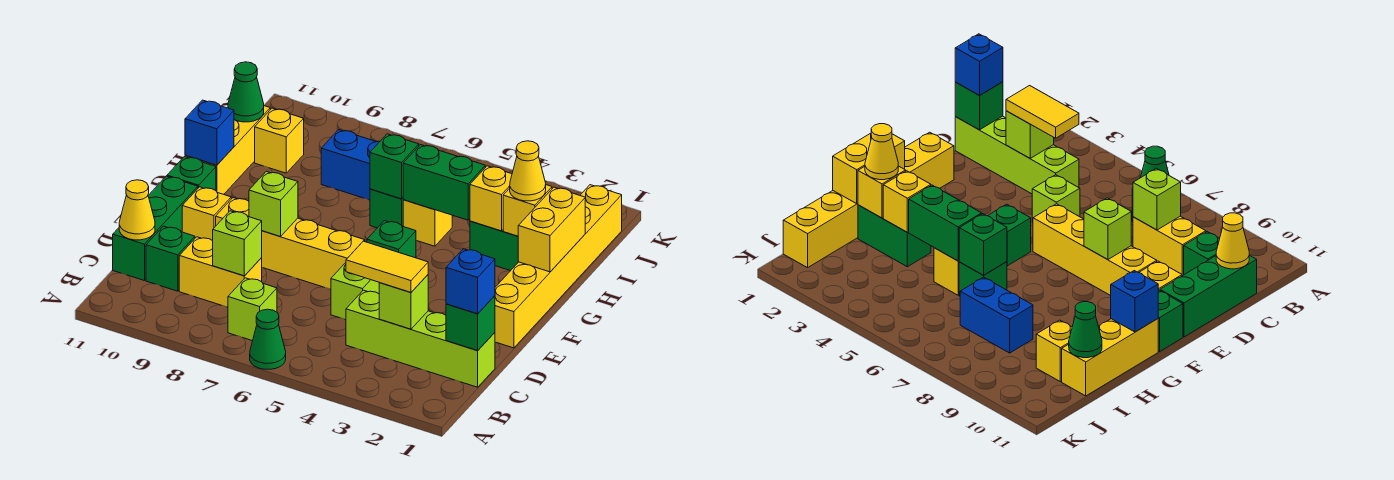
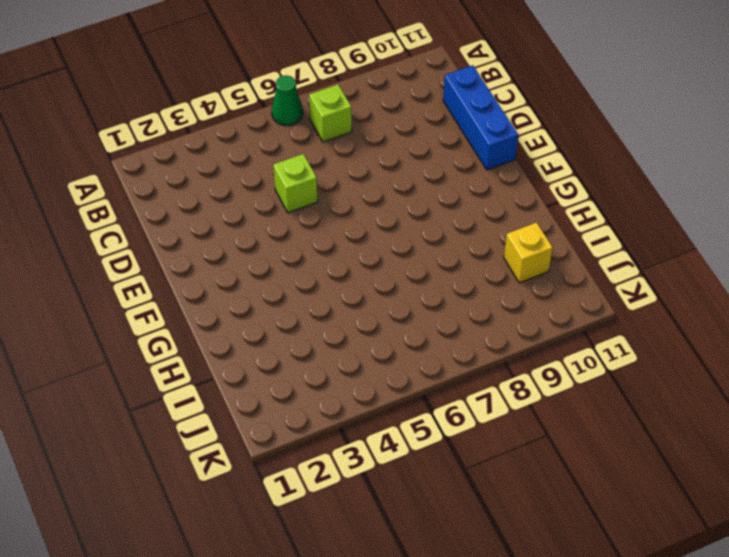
blue 1x3 brick [443,65,518,170] -> green 1x3 brick [113,176,198,281]
none -> lime 1x4 brick [346,290,495,387]
none -> yellow 1x2 brick [179,237,262,307]
none -> green 1x1 brick [146,226,195,291]
none -> yellow 1x6 brick [495,185,622,348]

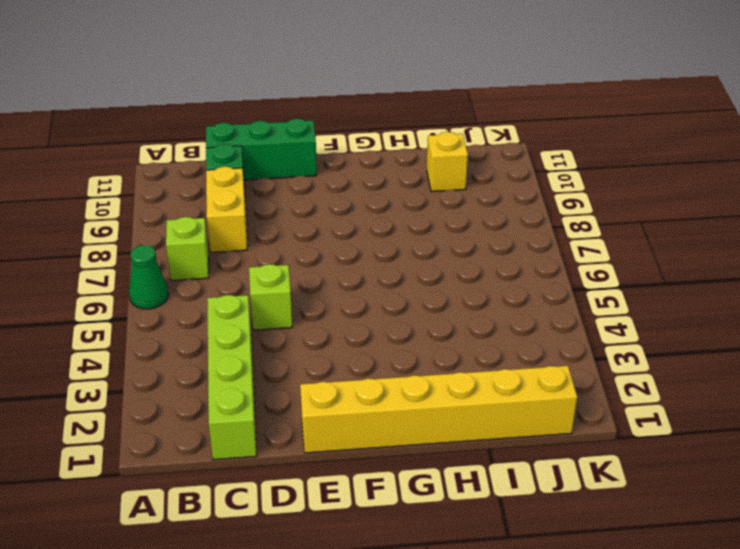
none -> yellow 1x4 brick [216,198,365,289]
none -> yellow 1x1 brick [182,187,231,241]
none -> green 1x1 brick [367,221,416,258]
none -> green 1x1 brick [167,157,216,191]

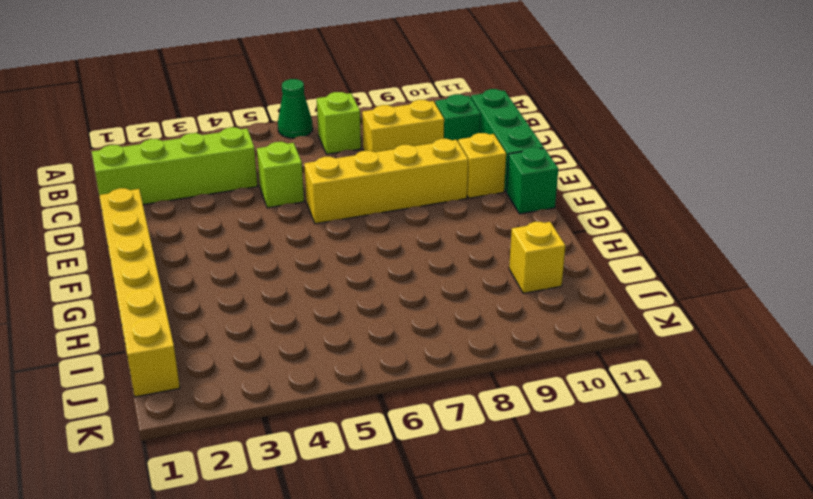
none -> green 1x1 brick [367,221,416,258]
none -> yellow 1x3 brick [185,106,270,194]
none -> green 1x2 brick [470,221,518,271]
none -> yellow 1x1 brick [403,200,452,246]

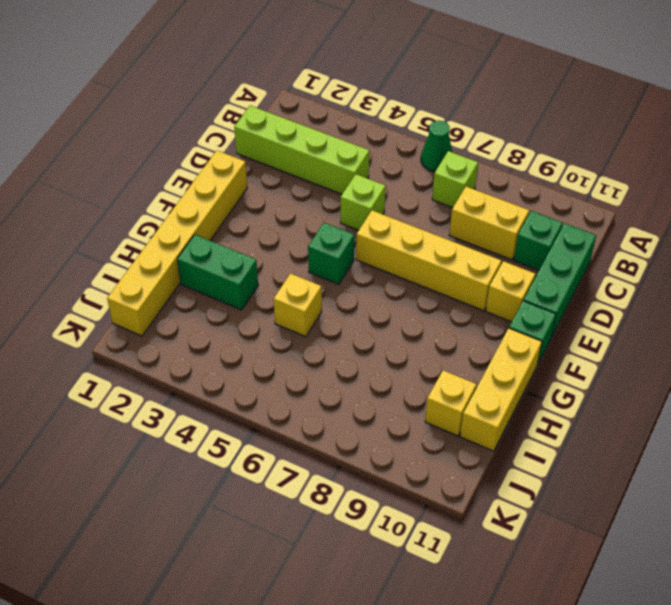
none -> green 1x1 brick [370,189,403,228]
none -> blue 1x2 brick [321,130,379,200]
none -> green 1x1 brick [446,296,495,350]
none -> lime 1x1 brick [379,275,428,329]

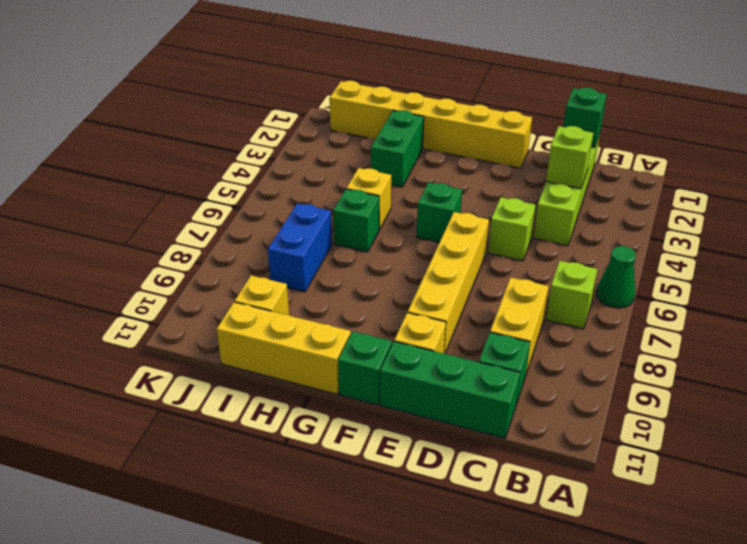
none -> lime 1x1 brick [213,211,262,276]
none -> yellow 1x1 cone [119,180,155,240]
none -> lime 1x1 brick [249,171,298,236]
none -> yellow 1x2 brick [518,187,585,272]

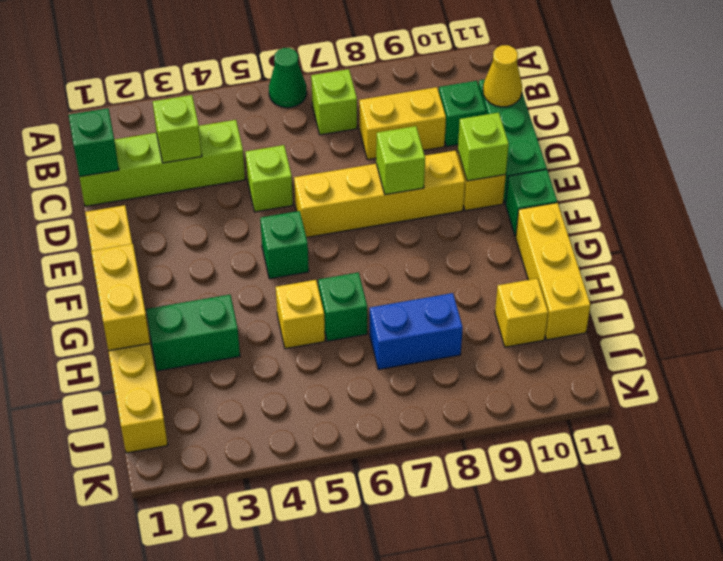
lime 1x1 brick [458,113,509,181] -> lime 1x1 brick moved to [213,211,262,276]
none -> blue 1x1 brick [185,100,234,165]
none -> yellow 1x1 brick [503,185,552,236]
none -> yellow 1x1 brick [470,166,512,231]
none -> green 1x2 brick [403,145,485,220]

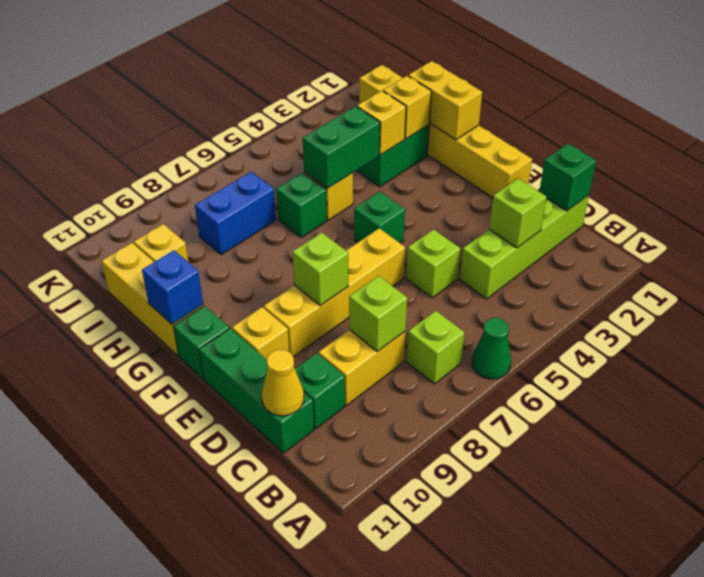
none -> green 1x1 brick [370,134,419,199]
none -> green 1x1 cone [228,62,264,122]
none -> blue 1x1 brick [446,249,495,314]
none -> yellow 1x2 tile [346,241,428,293]

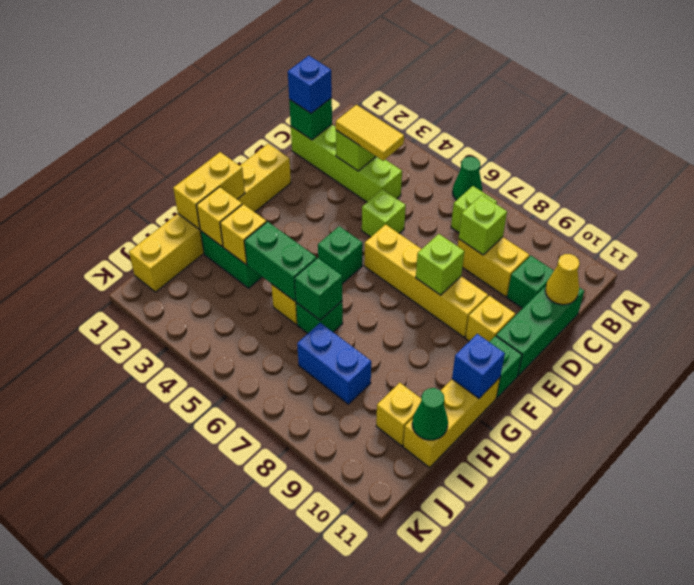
none -> yellow 1x1 cone [510,141,546,201]

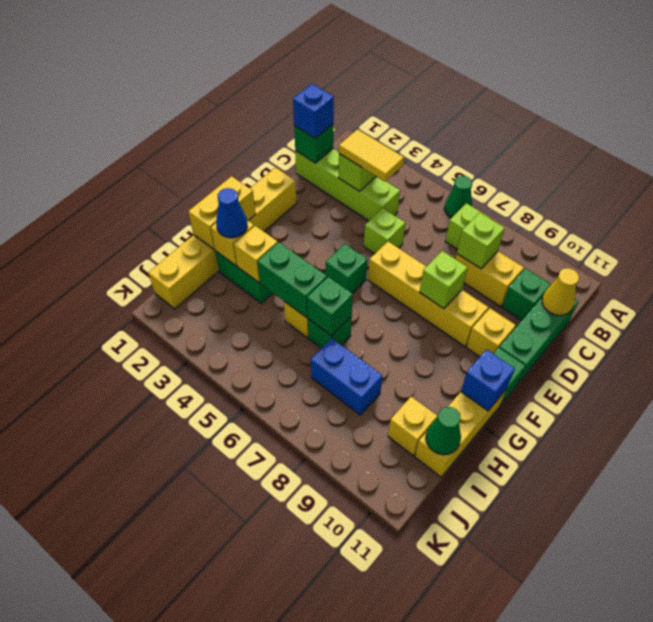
blue 1x1 cone [216,188,247,238] -> yellow 1x1 cone [510,141,546,201]

